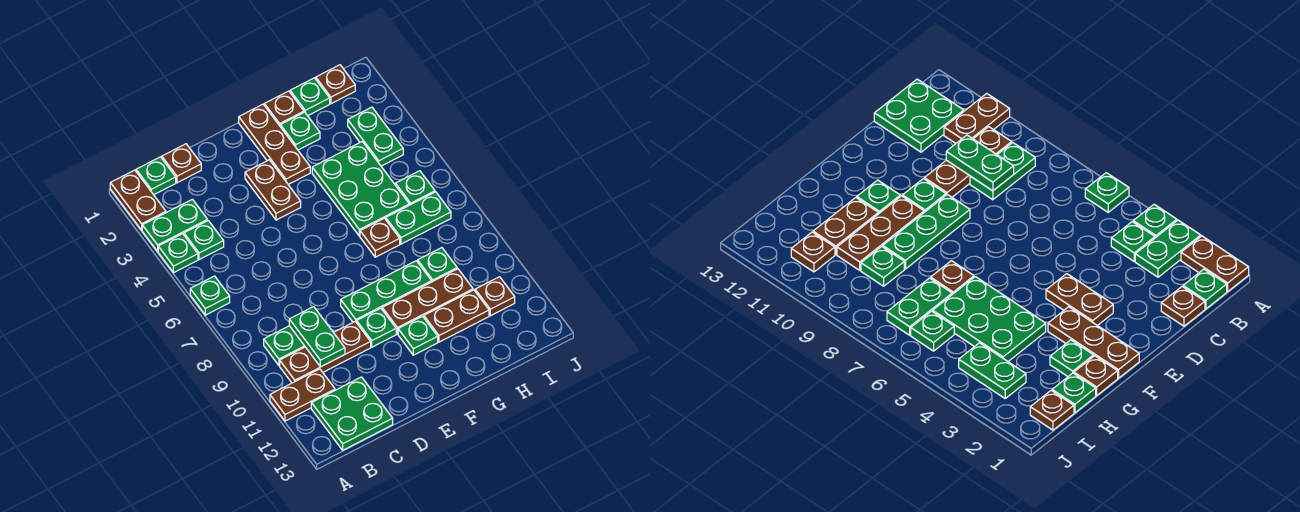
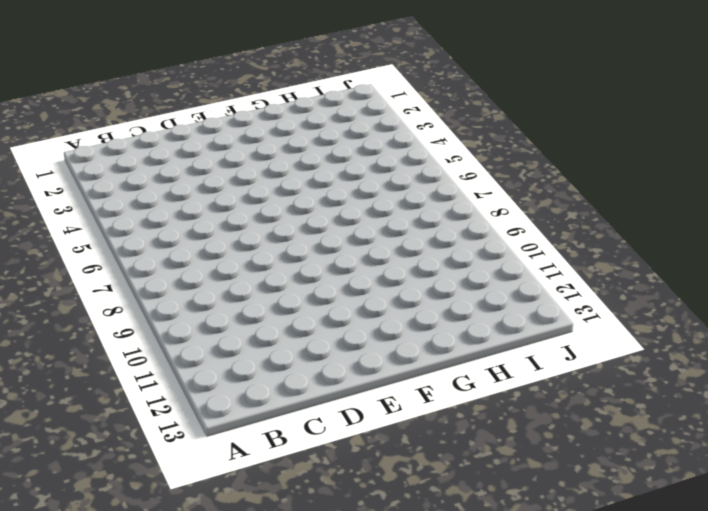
none -> brown 1x2 plate [110,170,166,230]
none -> green 1x2 plate [142,199,208,251]
none -> green 1x1 plate [158,234,198,273]
none -> green 1x1 plate [190,276,230,315]

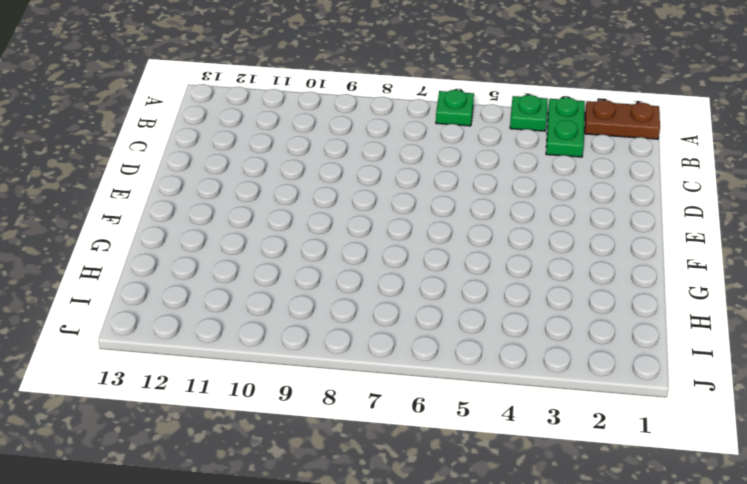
none -> brown 1x2 plate [270,369,335,421]
none -> green 1x1 plate [136,157,176,195]
none -> green 1x1 plate [184,221,224,260]
none -> green 1x2 plate [264,326,305,365]

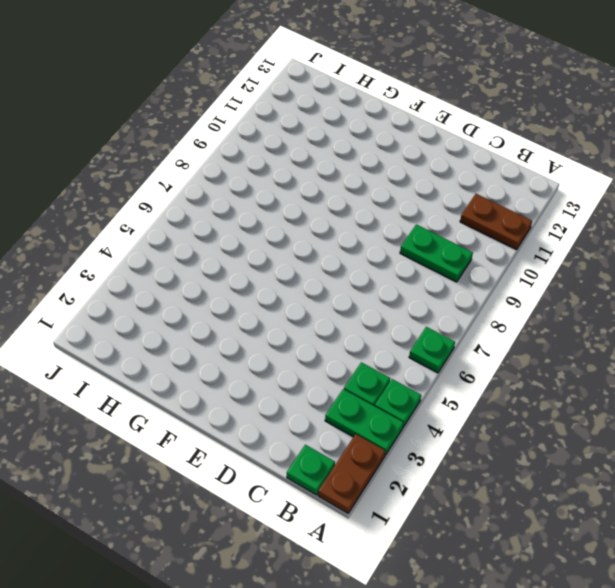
none -> brown 1x3 plate [280,321,371,383]
none -> green 2x2 plate [311,377,393,450]
none -> brown 1x1 plate [162,144,201,183]
none -> brown 1x2 plate [245,160,301,220]

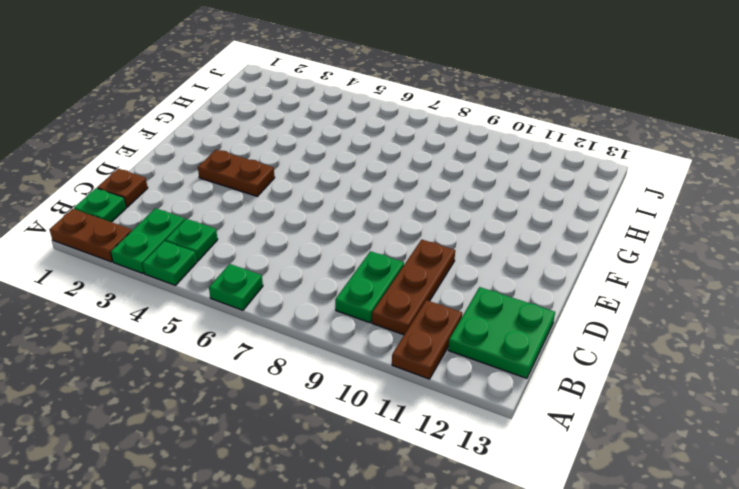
none -> green 1x3 plate [341,261,432,323]
none -> green 1x1 plate [357,308,396,347]
none -> brown 1x3 plate [239,104,310,184]
none -> brown 1x3 plate [382,269,473,334]

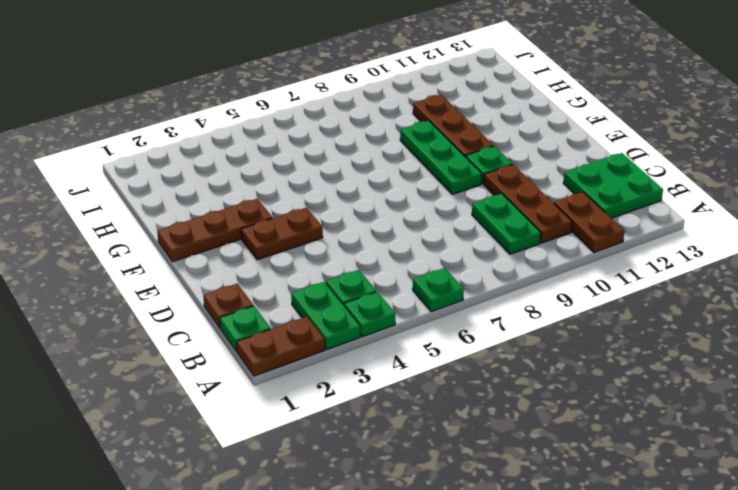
none -> green 1x1 plate [398,316,438,355]
none -> brown 1x1 plate [264,91,304,126]
none -> green 1x1 plate [280,112,320,150]
none -> green 2x3 plate [312,142,409,236]

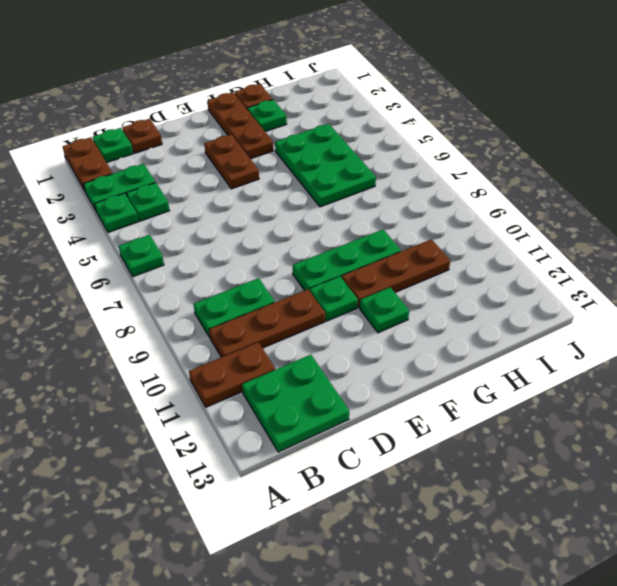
none -> brown 1x1 plate [360,218,400,257]
none -> brown 1x2 plate [424,290,489,342]
none -> green 1x1 plate [290,78,330,116]
none -> green 1x2 plate [386,192,451,244]

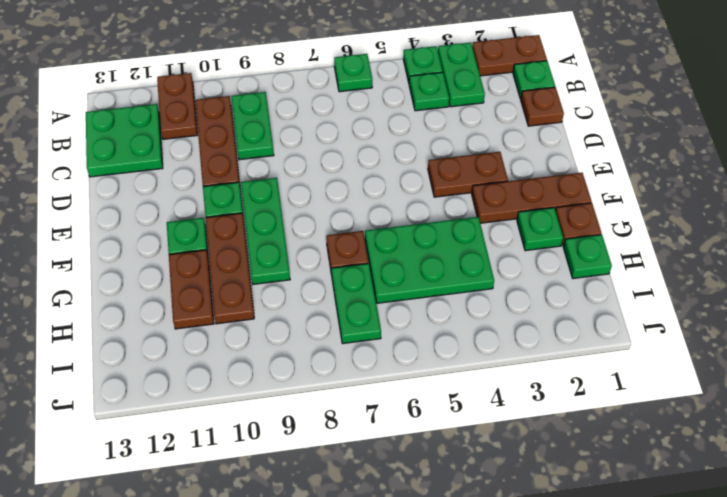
none -> green 1x1 plate [418,248,457,282]
none -> brown 1x1 plate [316,65,355,104]
none -> green 1x2 plate [348,107,403,166]
none -> green 1x1 plate [395,171,435,205]

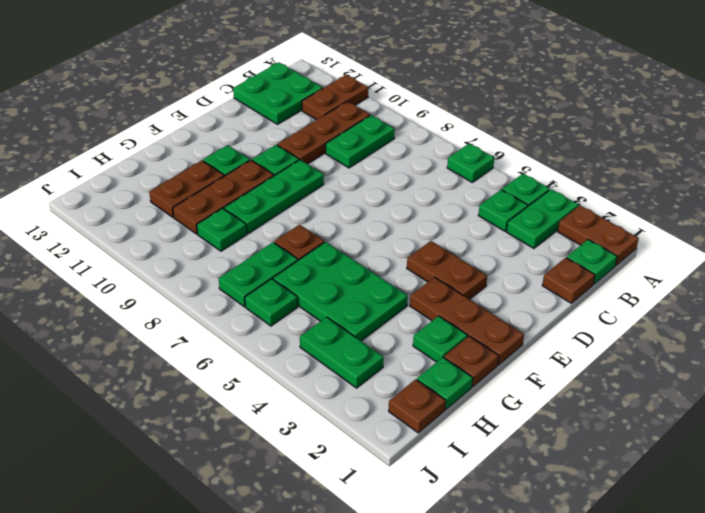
none -> brown 1x1 plate [475,277,515,316]
none -> green 1x2 plate [289,307,345,367]

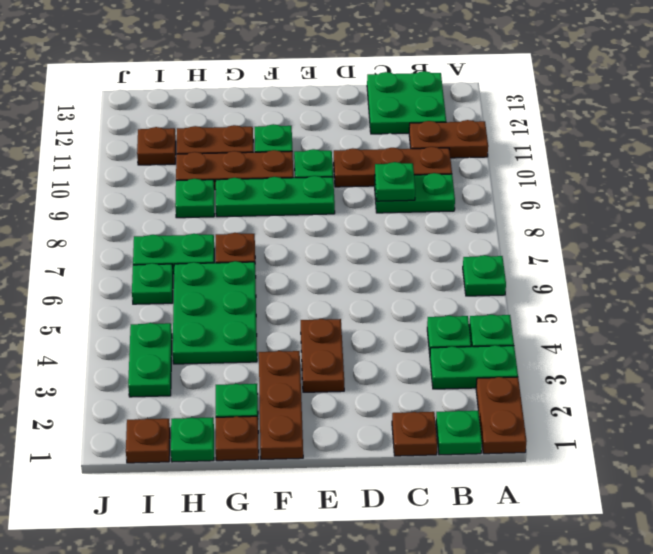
green 1x1 plate [375,162,415,201] -> green 1x2 plate [289,307,345,367]

